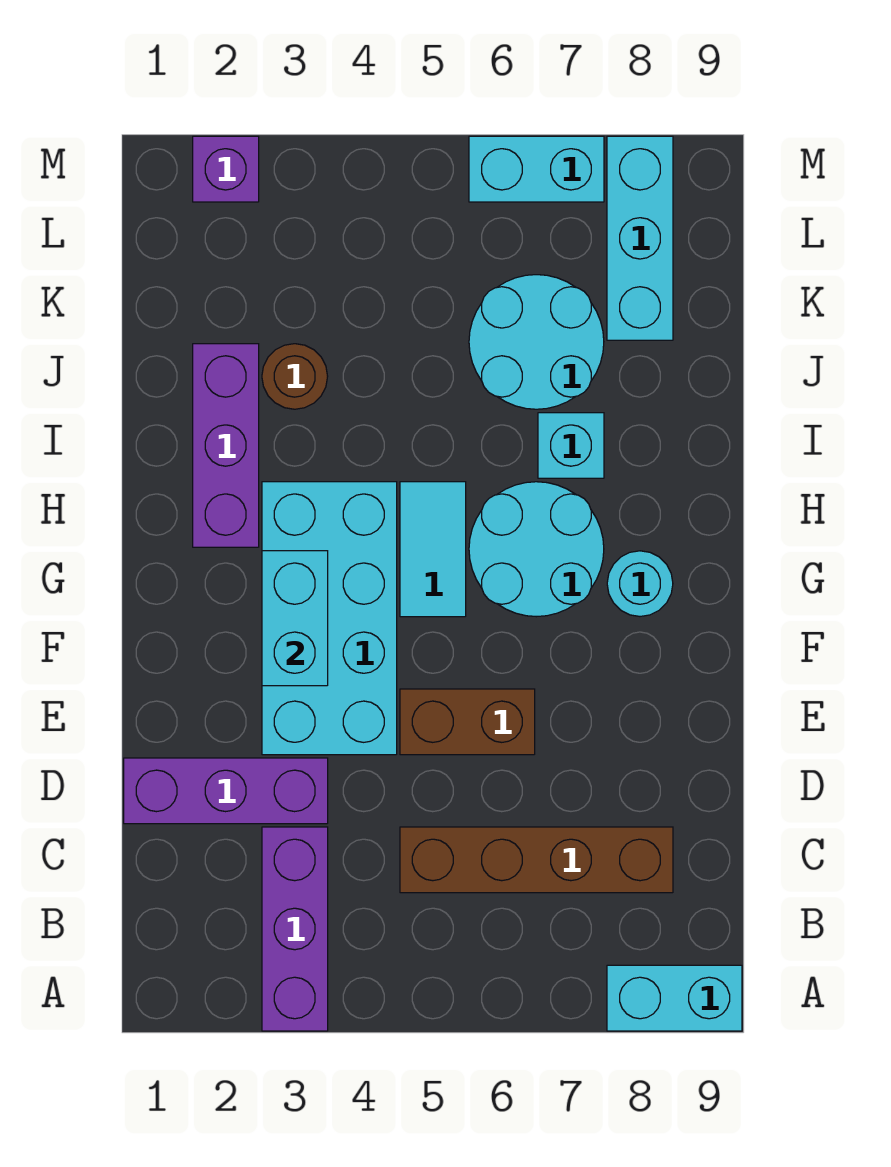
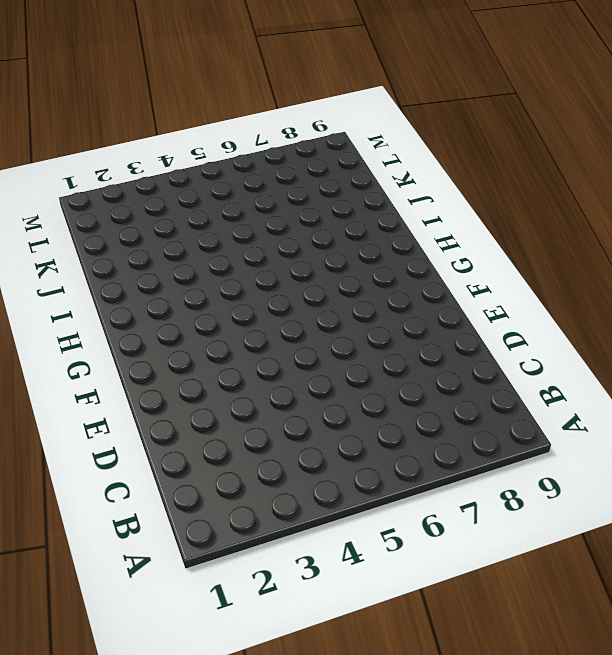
none -> purple 1x3 brick [262,827,328,1031]
none -> cyan 1x2 brick [607,965,742,1031]
none -> brown 1x4 brick [400,827,673,893]

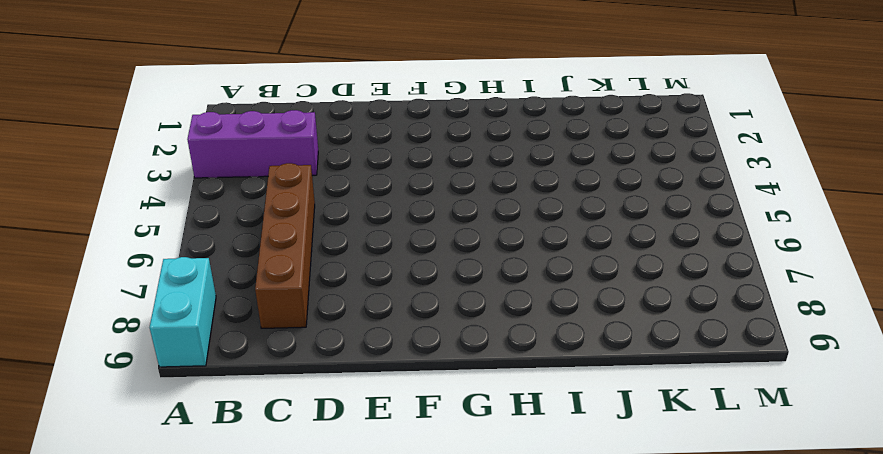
none -> purple 1x3 brick [124,758,328,824]
none -> cyan 2x4 brick [262,482,397,755]
none -> brown 1x2 brick [400,689,535,755]

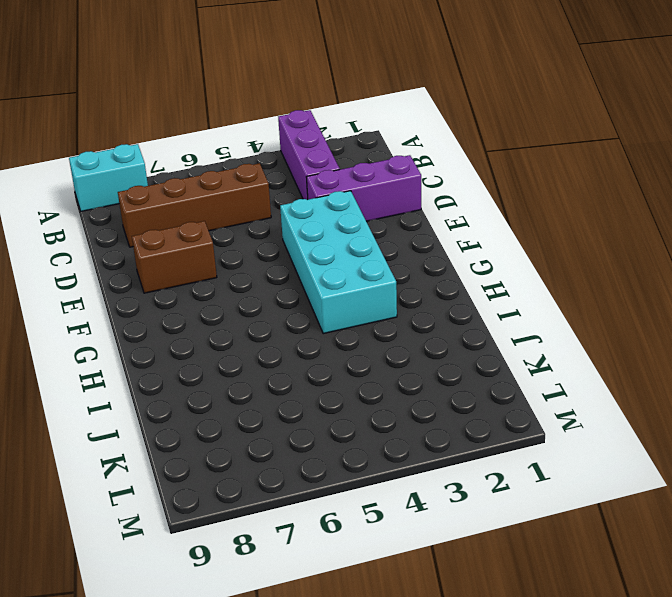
brown 1x2 brick [132,221,217,293] -> brown 1x2 brick moved to [400,689,535,755]
none -> cyan 1x2 tile [400,482,466,617]
none -> cyan 2x2 round brick [469,482,604,617]
none -> cyan 1x1 round brick [607,551,673,616]

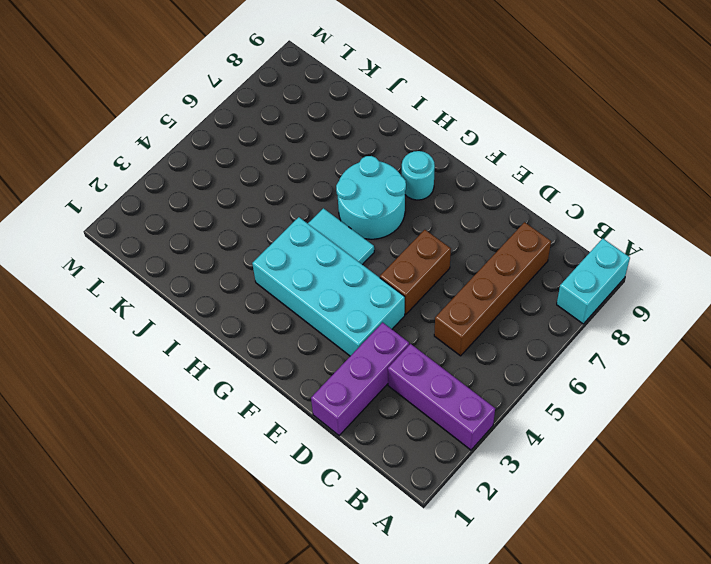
none -> purple 1x3 brick [193,344,259,547]
none -> cyan 1x1 brick [538,413,604,478]
none -> brown 1x1 round brick [262,344,328,409]

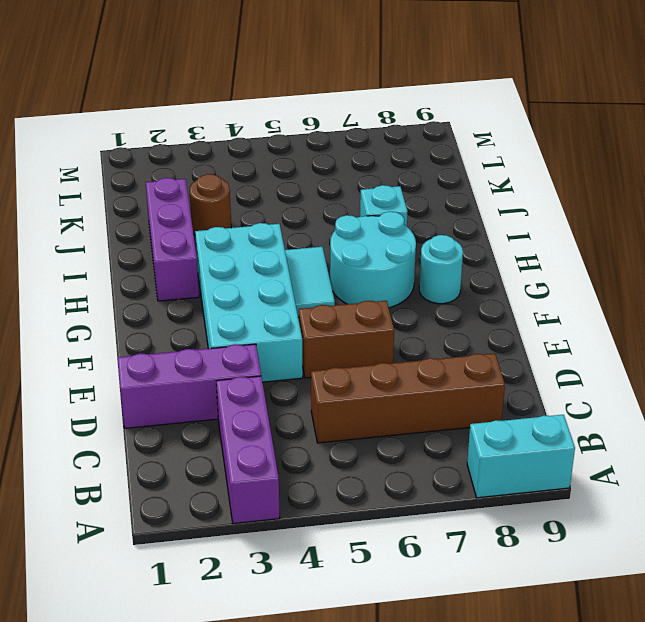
none -> cyan 2x2 round brick [469,275,604,409]
none -> cyan 1x3 brick [607,136,673,340]
none -> purple 1x1 brick [193,136,259,202]

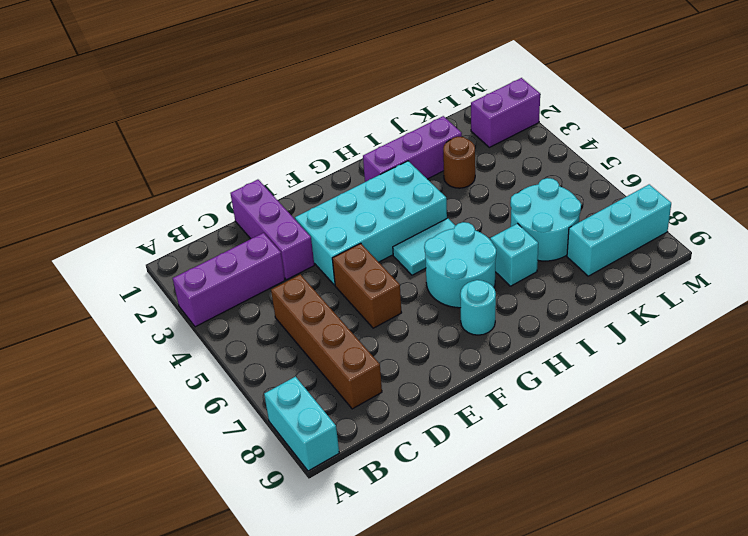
purple 1x2 brick [471,78,540,147] -> purple 1x1 brick [193,136,259,202]
none -> cyan 1x2 brick [469,136,604,202]
none -> cyan 1x2 brick [262,551,328,686]

